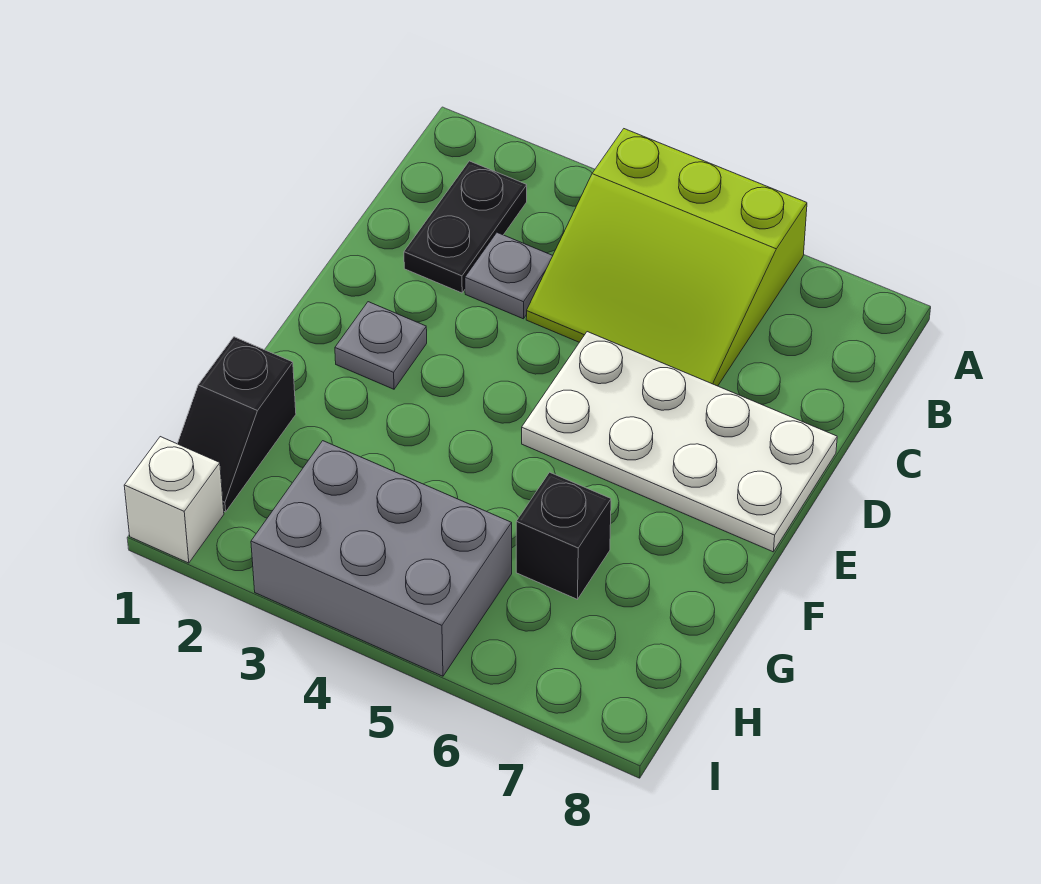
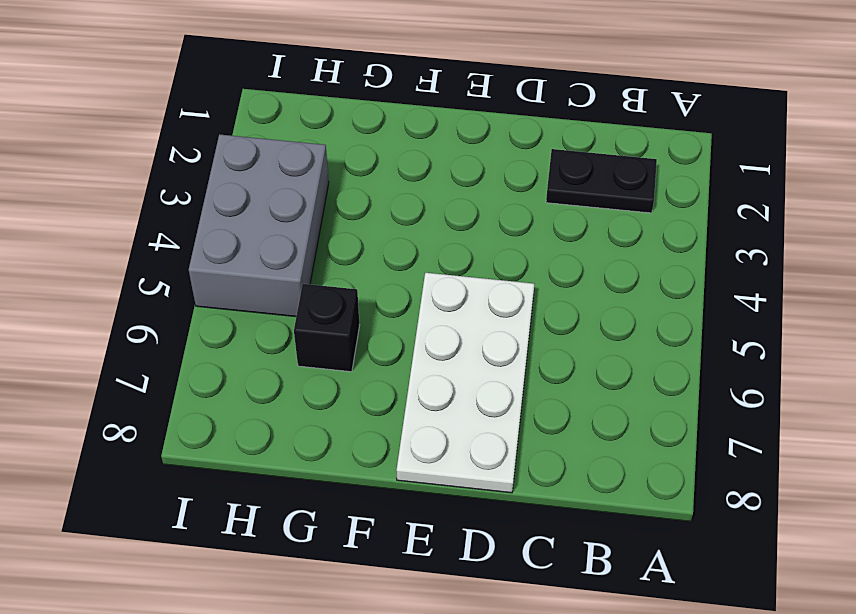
none -> lime 3x3 slope [526,129,807,386]
none -> grey 1x1 plate [465,233,553,319]

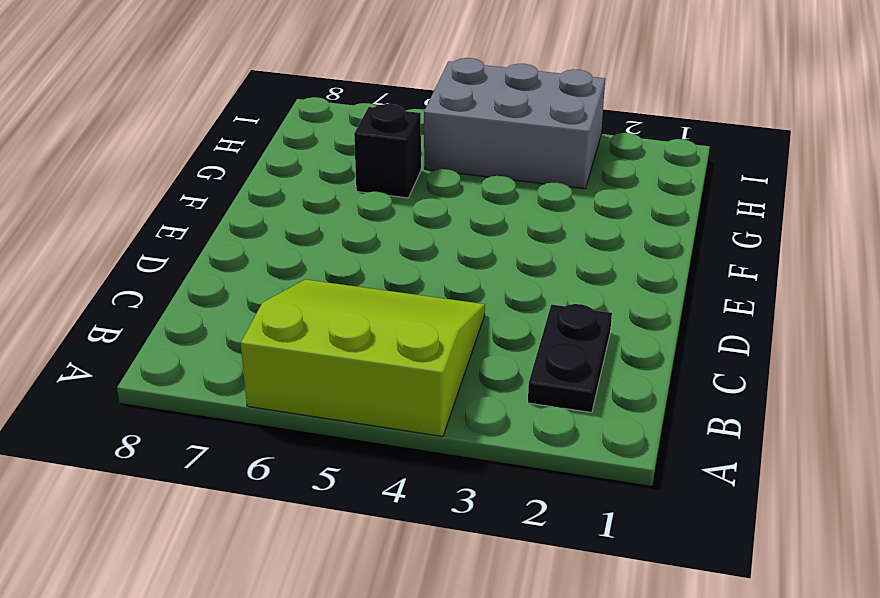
none -> grey 1x1 plate [465,233,553,319]
none -> white 2x4 plate [522,332,837,552]

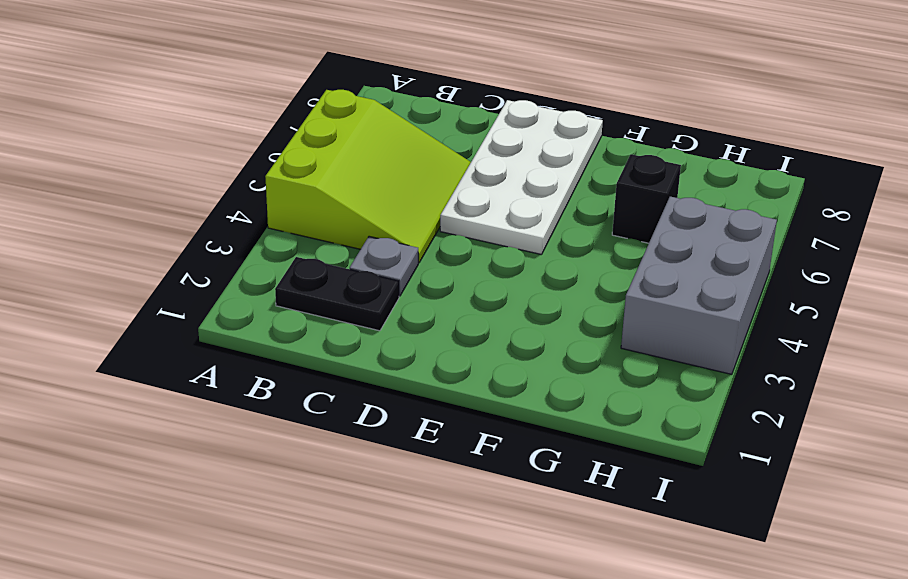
none -> grey 1x1 plate [335,302,427,389]
none -> black 1x2 slope [178,337,296,512]

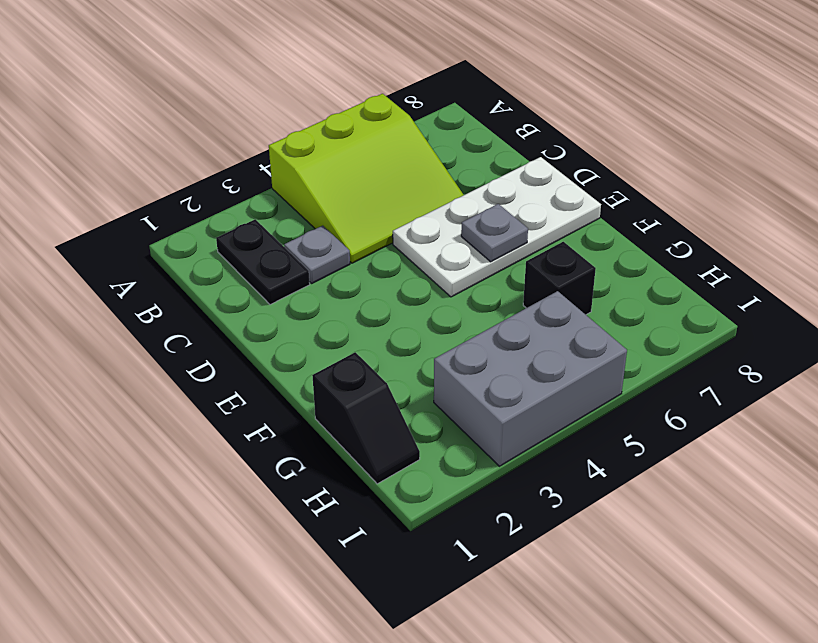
grey 1x1 plate [461,204,528,262] -> grey 1x1 plate moved to [335,302,427,389]
none -> white 1x1 brick [124,437,224,563]

